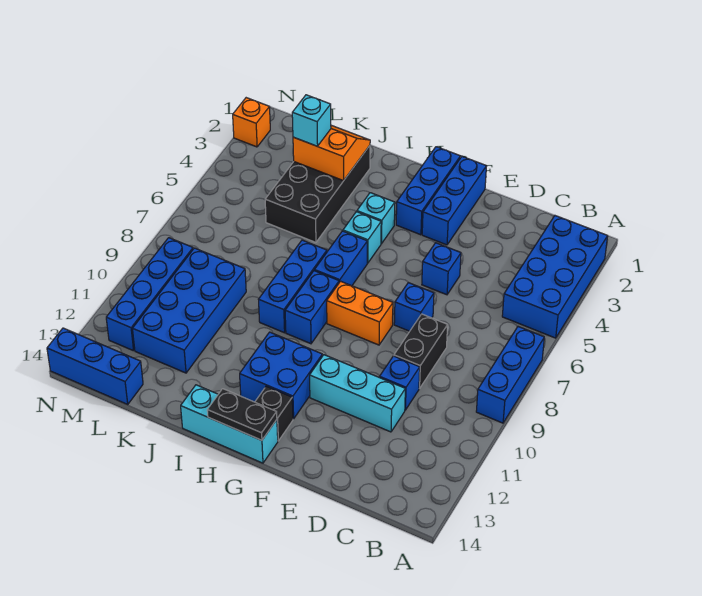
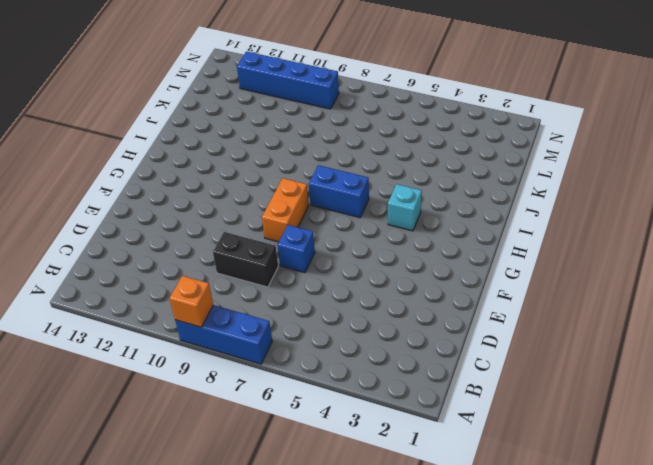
orange 1x1 brick [169,276,213,327] -> orange 1x1 brick moved to [233,98,270,147]
none -> blue 2x4 brick [502,216,608,338]
none -> blue 1x1 brick [380,356,420,410]
none -> cyan 1x3 brick [310,355,405,432]

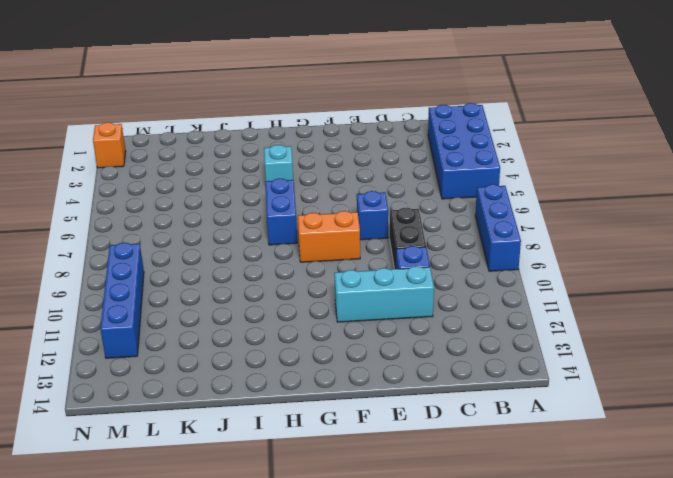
none -> blue 1x1 brick [422,243,461,295]
none -> blue 1x3 brick [422,157,487,245]
none -> blue 1x3 brick [396,147,460,235]

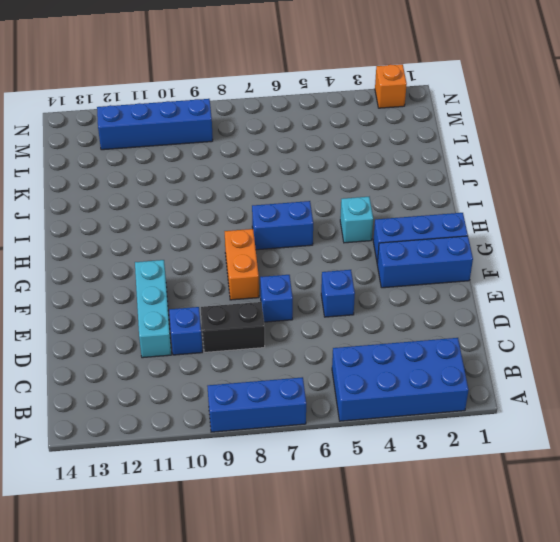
none -> blue 2x2 brick [240,332,322,419]
none -> black 1x1 brick [255,386,293,441]
none -> cyan 1x3 brick [181,385,278,463]

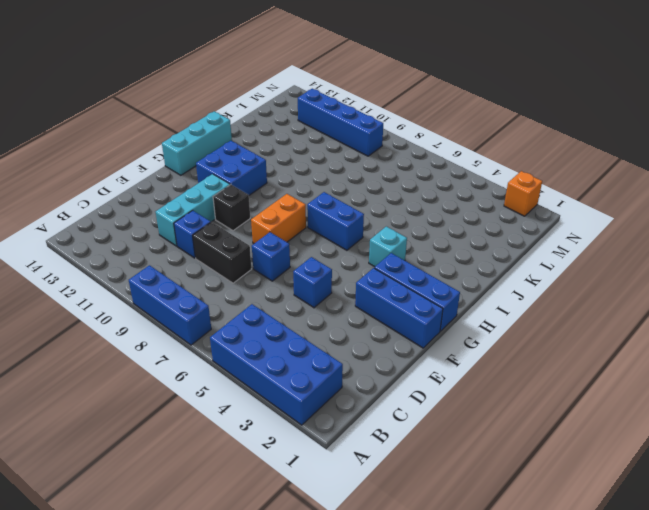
black 1x1 brick [213,185,250,231] -> black 1x1 brick moved to [255,386,293,441]
none -> cyan 1x1 brick [343,212,381,263]
none -> blue 1x2 brick [285,271,339,344]
none -> blue 1x3 brick [259,240,327,333]

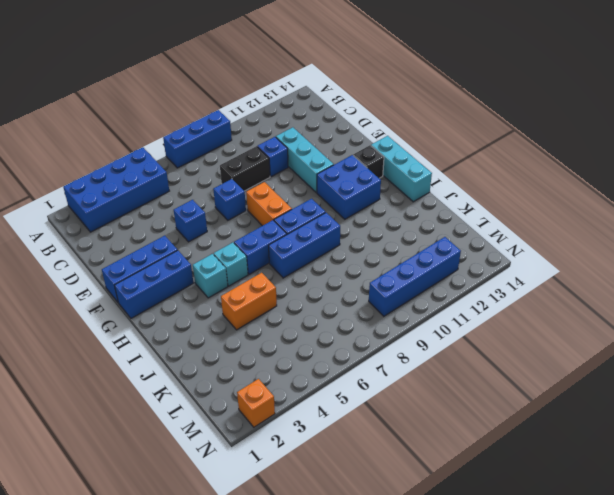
orange 1x2 brick [221,273,277,330] -> black 2x4 brick [265,146,370,242]
none -> blue 2x4 brick [132,248,246,373]
none -> blue 1x3 brick [47,328,143,404]
none -> black 1x2 plate [207,389,277,440]

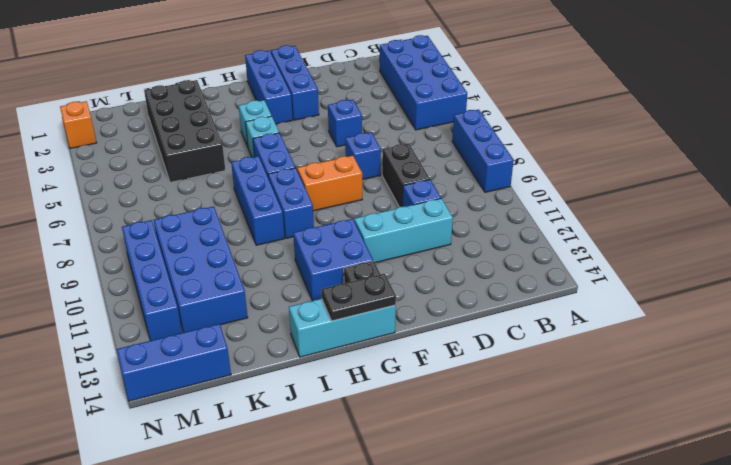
none -> orange 2x2 slope [293,125,370,181]
none -> cyan 1x1 brick [292,95,331,146]

